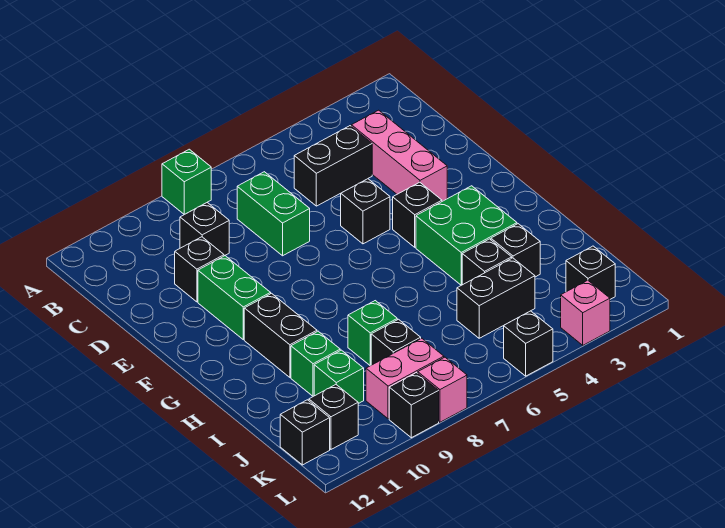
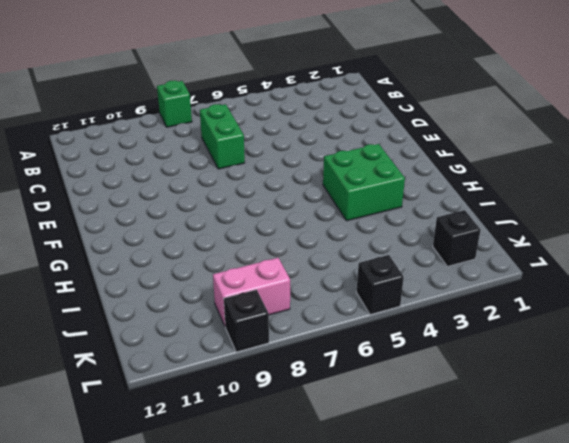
none -> pink 1x3 brick [351,110,447,201]
none -> black 1x2 brick [294,126,372,206]
none -> black 1x1 brick [180,203,229,256]

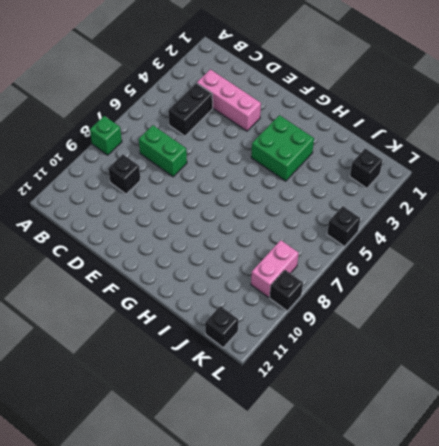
none -> black 1x1 brick [175,237,224,302]
none -> black 1x1 brick [341,179,390,244]
none -> green 1x2 brick [198,256,271,340]

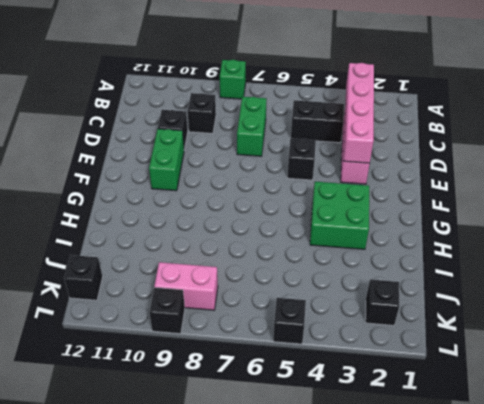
pink 1x4 brick [343,63,374,163] -> none
none -> black 1x1 brick [393,182,442,247]
none -> black 1x2 brick [244,293,317,377]
none -> black 1x1 brick [491,224,540,277]

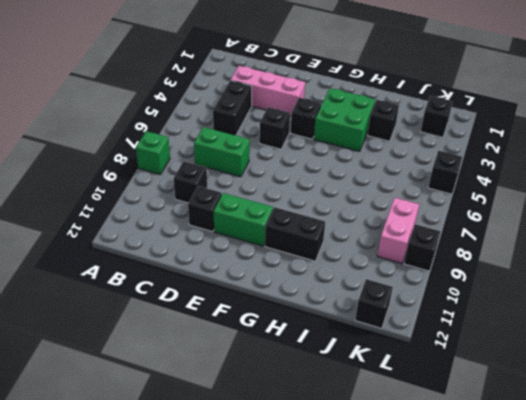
none -> black 1x1 brick [462,239,512,285]
none -> green 1x1 brick [348,301,397,366]
none -> green 1x1 brick [291,331,340,396]

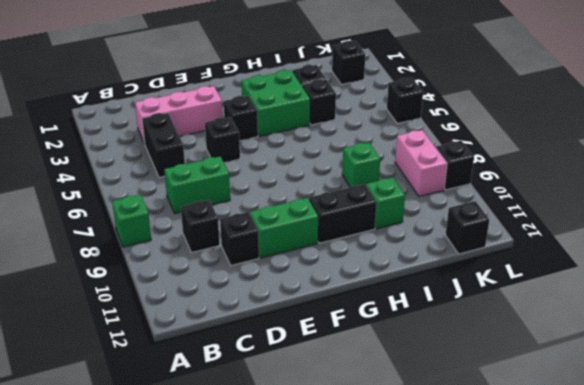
none -> black 1x2 brick [457,258,535,338]
none -> black 1x1 brick [371,319,421,365]
none -> green 1x1 brick [314,350,364,404]

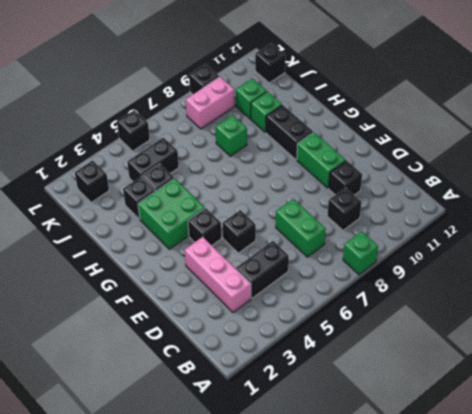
none -> black 1x1 brick [371,319,421,365]
none -> black 1x1 brick [309,385,358,449]
none -> pink 1x1 brick [561,280,610,345]

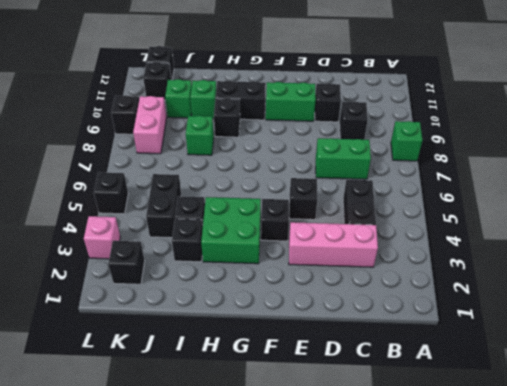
black 1x1 brick [214,98,240,137] -> black 1x1 brick moved to [371,319,421,365]
none -> pink 1x1 brick [418,357,467,422]

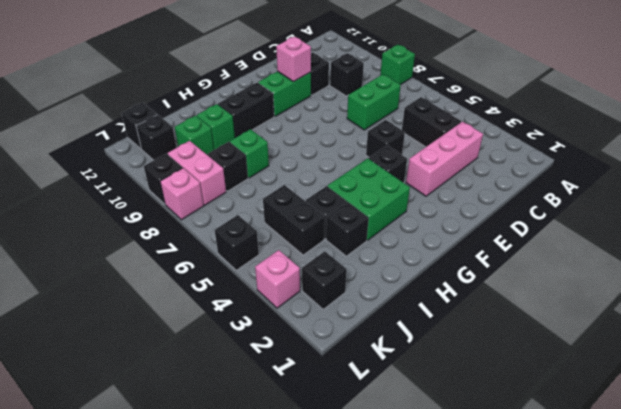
pink 1x1 brick [276,37,311,82] -> none

